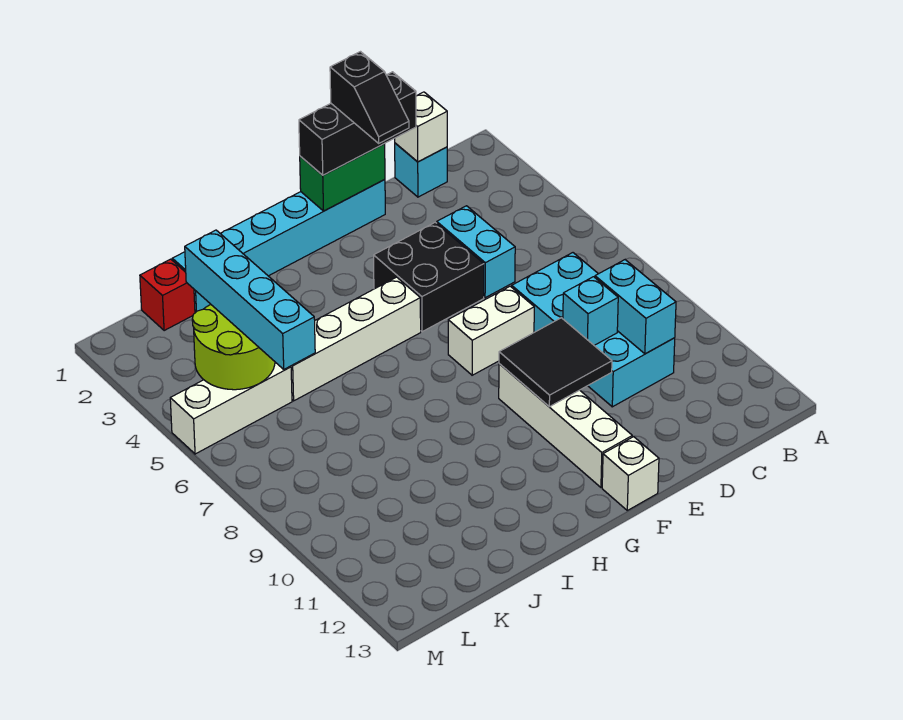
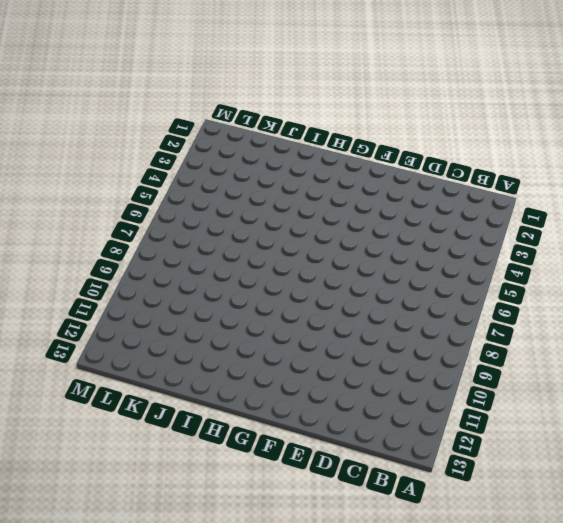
none -> cyan 1x1 brick [395,143,447,197]
none -> cyan 2x4 brick [512,253,675,407]
none -> cyan 1x2 brick [437,206,515,298]

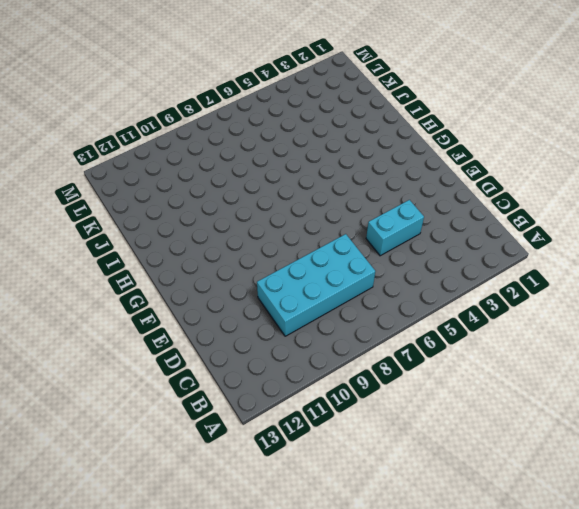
none -> cyan 1x1 brick [395,143,447,197]
none -> cyan 1x6 brick [172,180,385,313]
none -> black 2x2 brick [374,222,484,332]

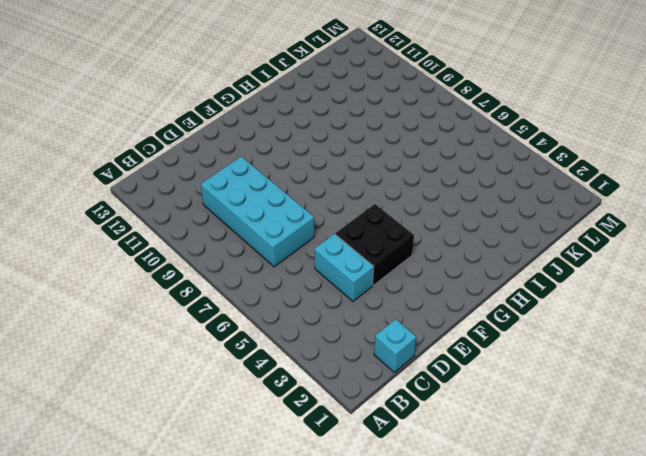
none -> cyan 1x6 brick [172,180,385,313]
none -> white 1x2 brick [448,286,534,375]
none -> white 1x4 brick [499,364,632,487]

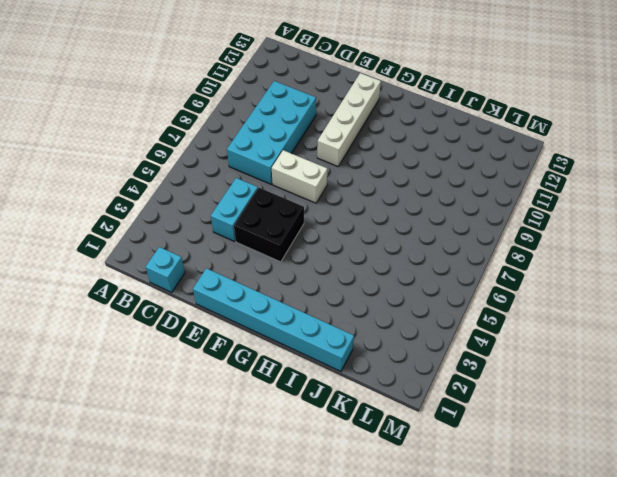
none -> white 1x1 brick [602,437,659,510]
none -> white 1x4 brick [291,277,421,401]
none -> red 1x1 brick [140,259,195,331]

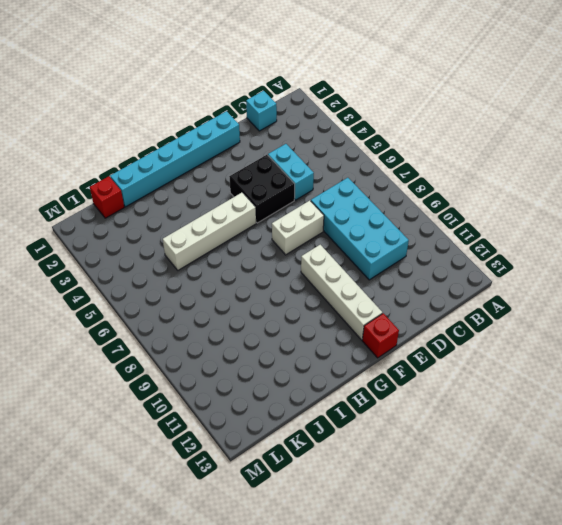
red 1x1 brick [362,313,399,358] -> white 1x1 brick [602,437,659,510]
none -> white 1x3 brick [170,362,292,454]
none -> white 1x1 brick [395,92,447,162]
none -> cyan 1x2 brick [595,260,676,354]

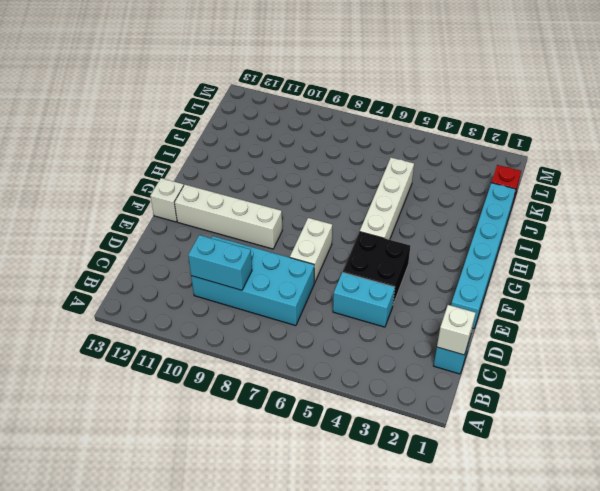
none -> white 1x3 brick [170,362,292,454]
none -> cyan 1x1 brick [563,277,618,345]
none -> green 1x2 brick [300,144,385,211]

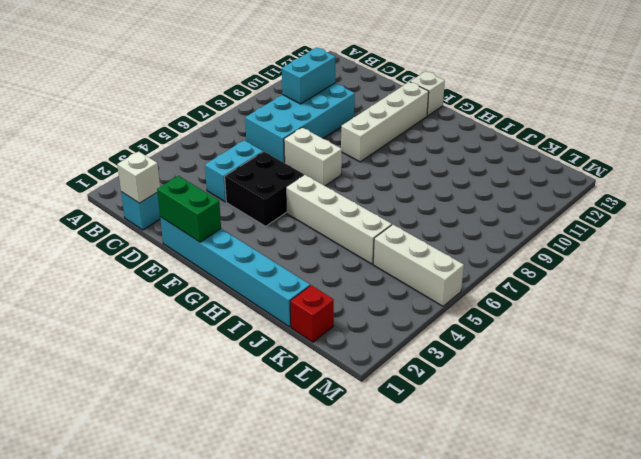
none -> cyan 1x1 brick [563,277,618,345]
none -> black 2x2 tile [499,318,612,407]
none -> lime 2x2 round brick [192,305,275,390]

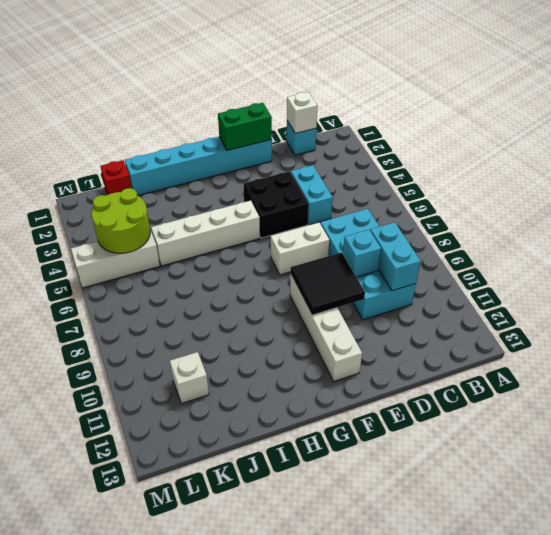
white 1x1 brick [170,352,209,403] -> white 1x1 brick moved to [602,437,659,510]
none -> black 1x3 brick [299,72,416,175]
none -> cyan 1x4 brick [185,230,315,369]
none -> black 1x2 slope [330,52,409,143]

